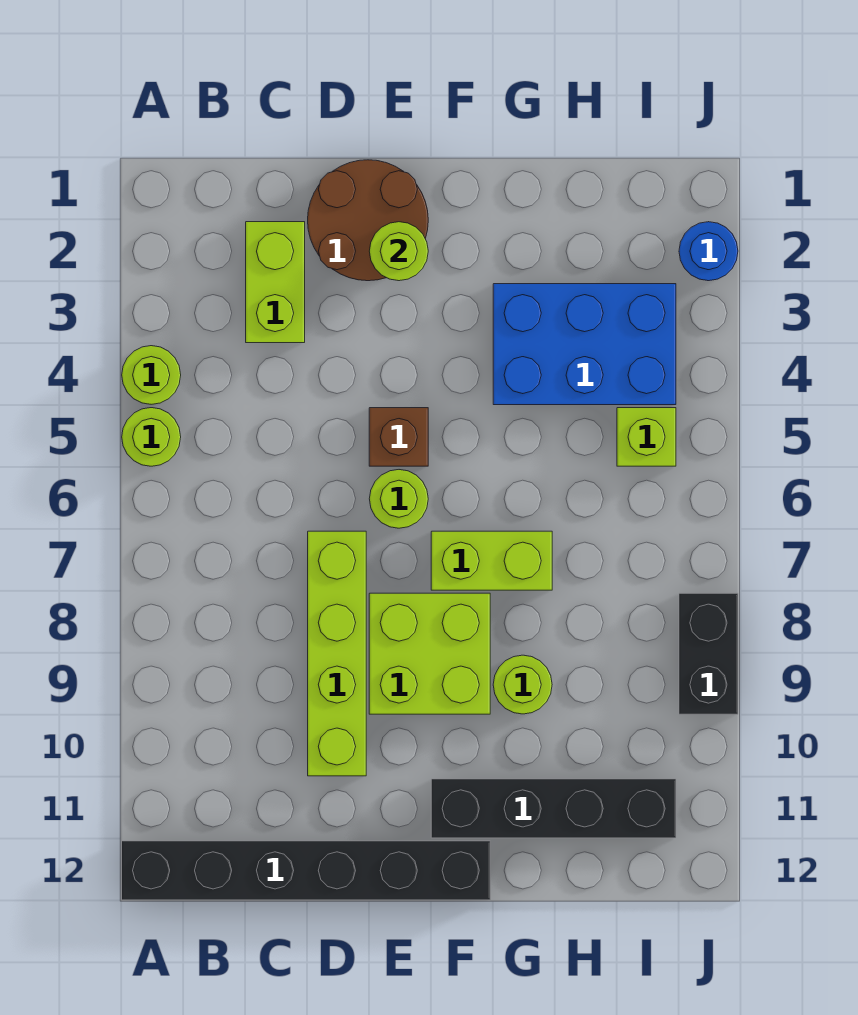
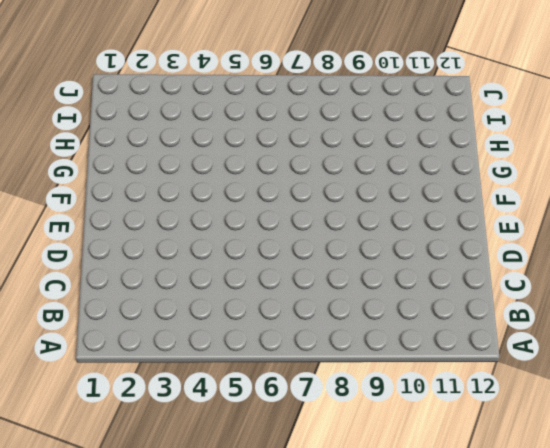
none -> lime 1x1 round brick [122,346,181,404]
none -> lime 1x1 round brick [122,408,181,466]
none -> black 1x6 brick [122,841,490,900]

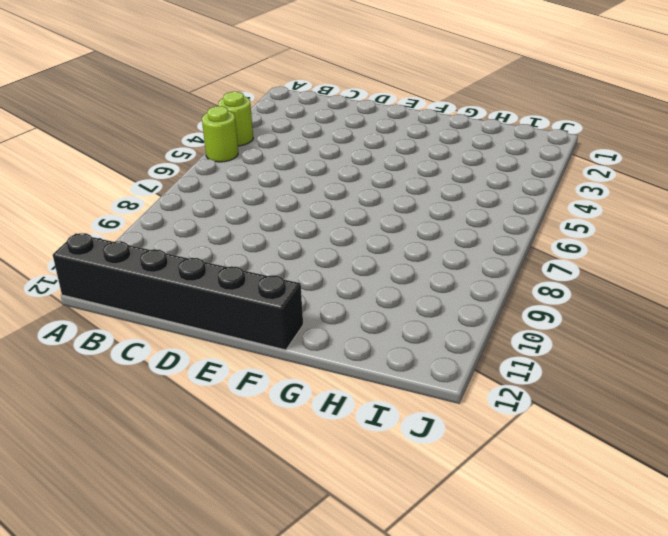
none -> lime 1x2 brick [246,222,305,343]
none -> brown 2x2 round brick [308,160,428,281]
none -> lime 1x4 brick [308,531,366,776]

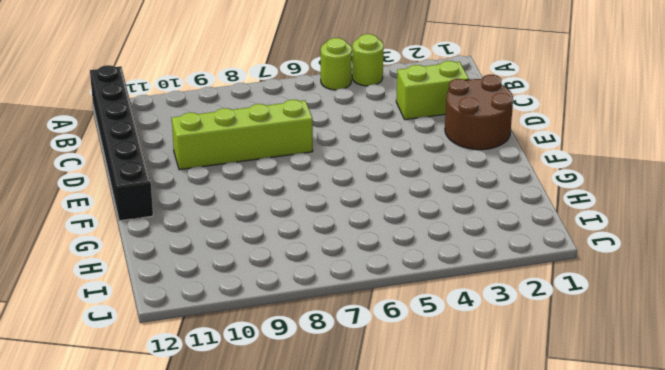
none -> brown 1x1 brick [369,408,428,466]
none -> lime 1x1 round brick [369,470,428,528]
none -> lime 2x2 brick [369,593,490,714]

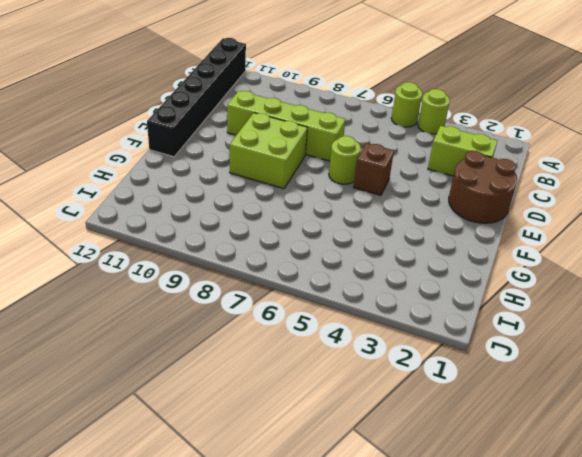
none -> lime 1x2 brick [431,531,552,590]
none -> black 1x4 brick [431,779,676,838]
none -> blue 2x3 brick [493,284,676,405]

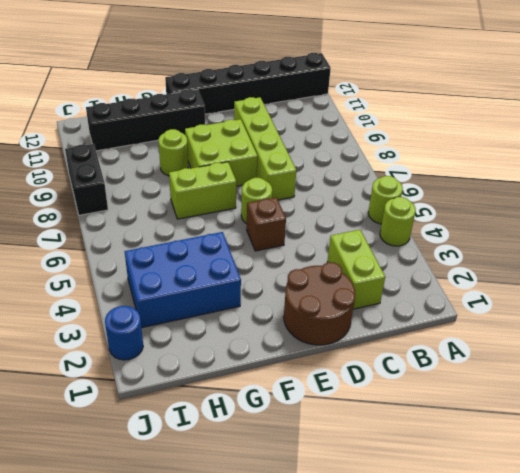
none -> lime 1x1 brick [617,408,676,466]
none -> lime 1x1 round brick [369,222,428,281]

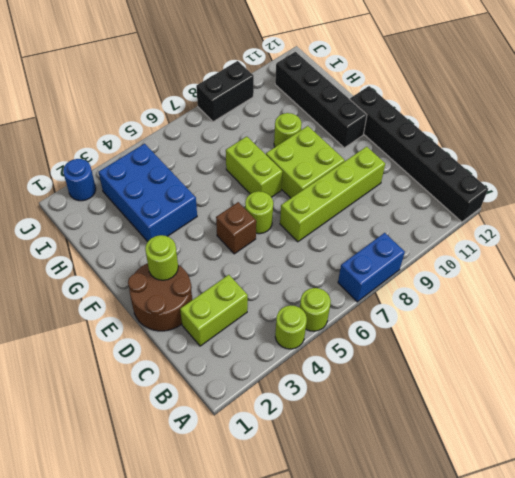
blue 1x2 brick [338,233,405,302] -> none
none -> lime 1x1 brick [617,408,676,466]

